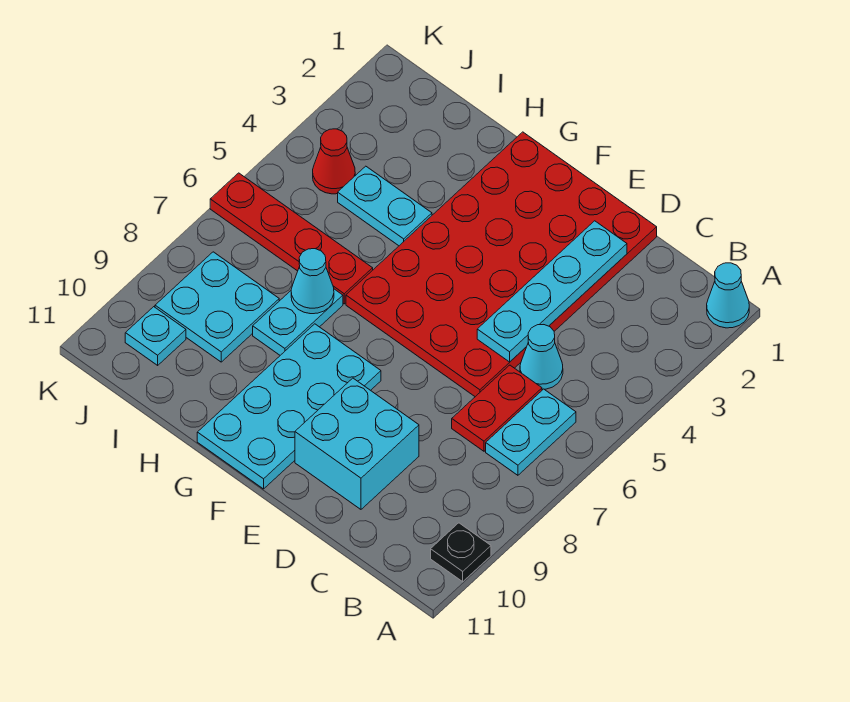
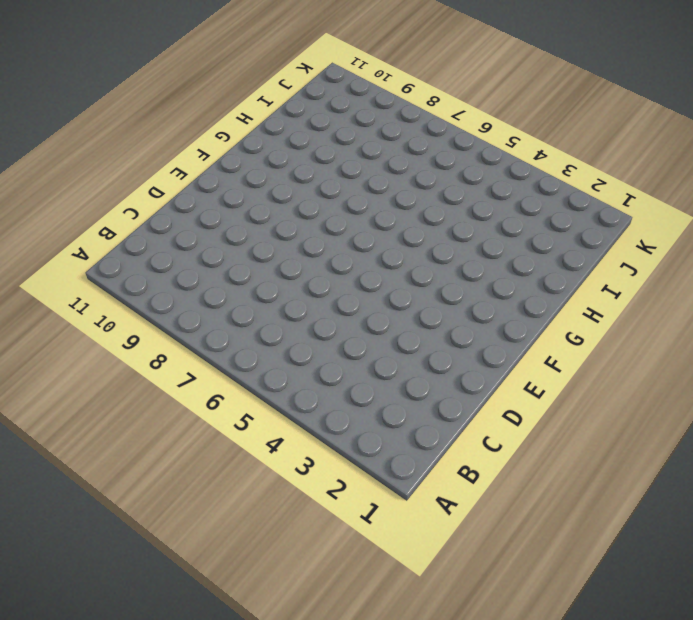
none -> cyan 1x1 cone [707,263,749,328]
none -> black 1x1 plate [431,523,491,582]
none -> cyan 1x2 plate [486,389,576,475]

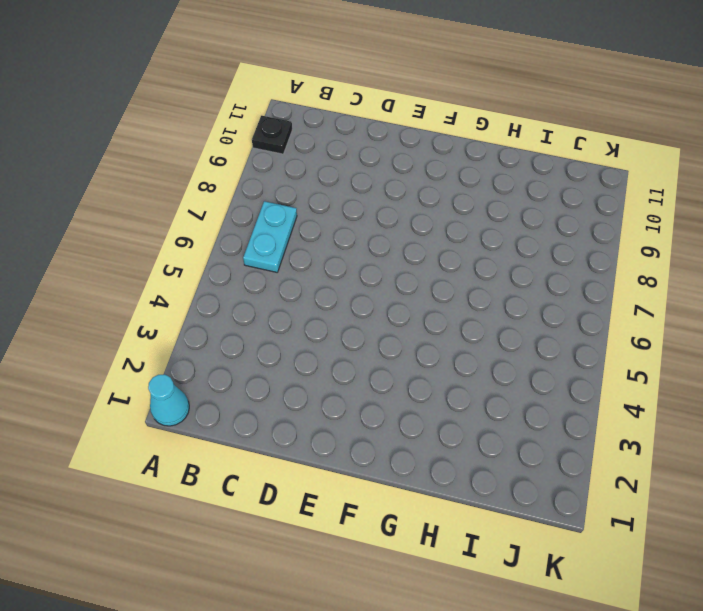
none -> cyan 1x1 cone [520,325,563,389]
none -> red 1x2 plate [452,365,542,451]
none -> red 4x6 plate [346,132,657,397]

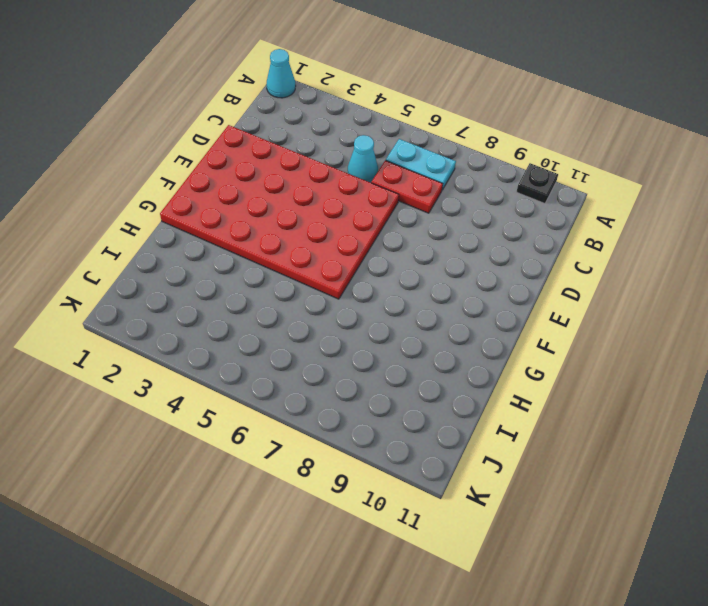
none -> cyan 2x2 brick [295,378,419,509]
none -> cyan 2x4 plate [197,324,381,489]
none -> cyan 1x2 plate [338,166,432,246]

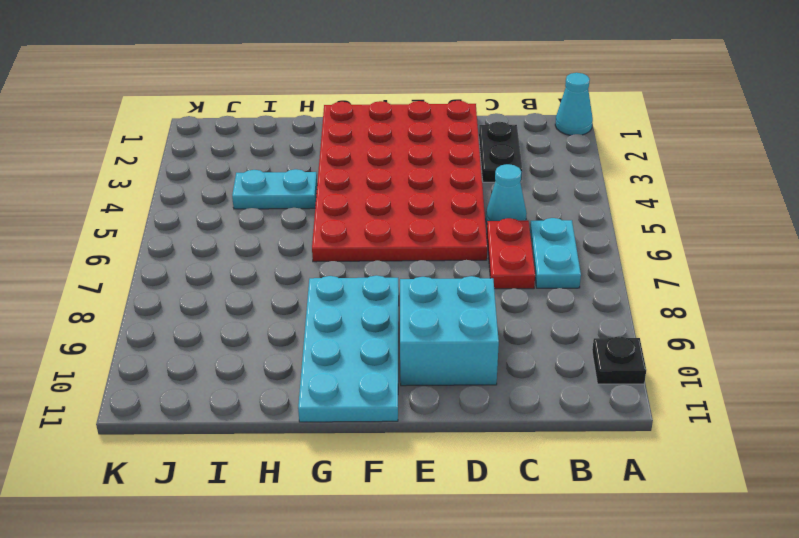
black 1x2 plate [479,122,522,182] -> none
none -> red 1x4 plate [210,173,373,304]
none -> cyan 1x2 plate [253,289,343,355]
none -> cyan 2x2 plate [155,252,279,362]

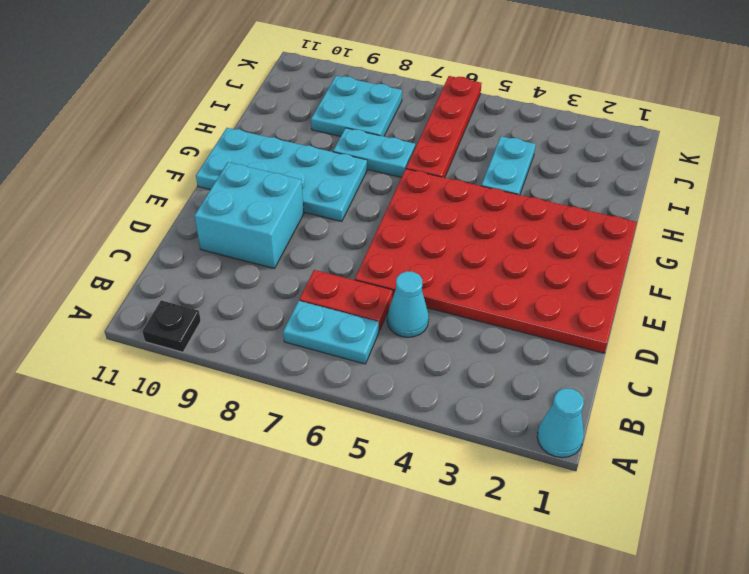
none -> red 1x1 cone [313,129,355,194]
none -> cyan 1x1 plate [125,307,186,365]
none -> cyan 1x4 plate [477,221,627,362]

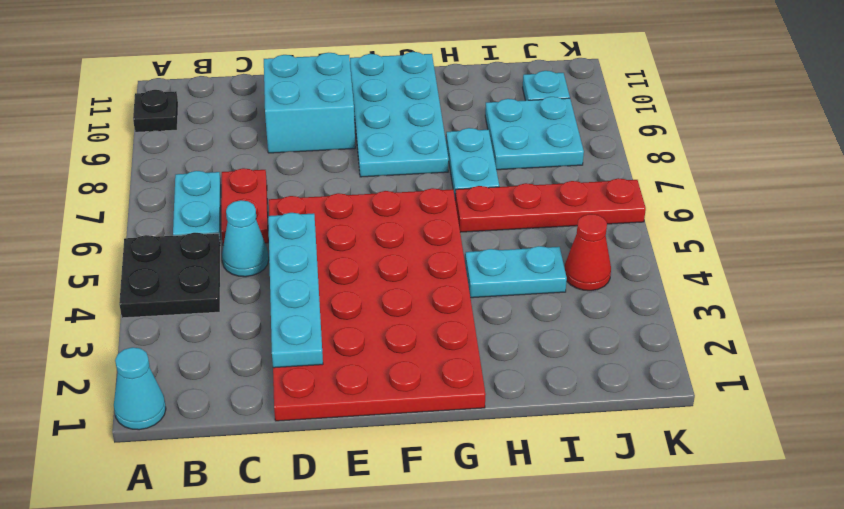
black 2x2 plate [119,233,220,318] -> none
none -> cyan 1x1 cone [291,249,334,314]

